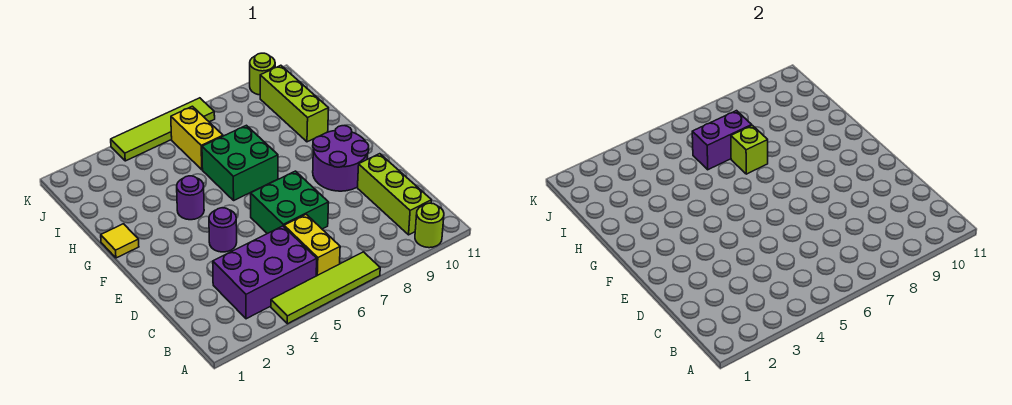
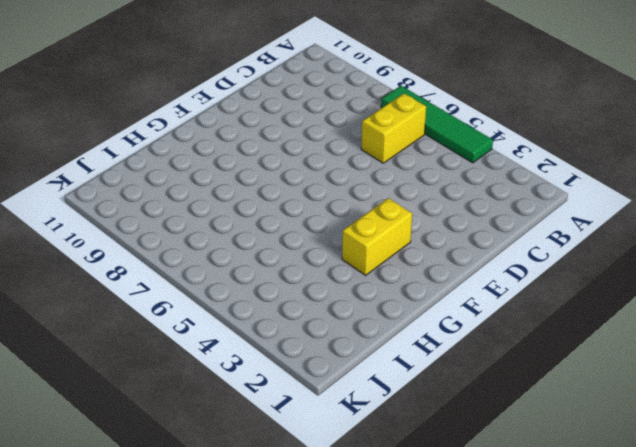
green 1x4 tile [381,86,493,163] -> lime 1x4 tile [271,252,380,324]
yellow 1x2 brick [342,198,412,275] -> yellow 1x2 brick moved to [171,106,223,170]
none -> lime 1x1 round brick [415,203,444,248]
none -> purple 2x3 brick [213,226,317,319]
none -> lime 1x3 brick [358,154,432,235]

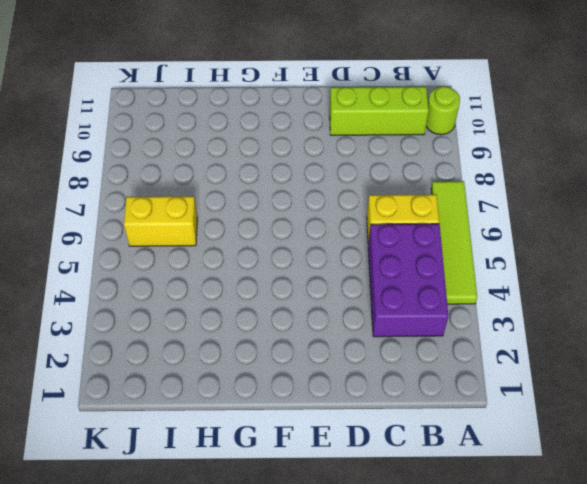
none -> green 2x2 brick [251,171,329,234]
none -> purple 1x1 round brick [209,208,237,252]
none -> purple 2x2 round brick [313,126,369,191]

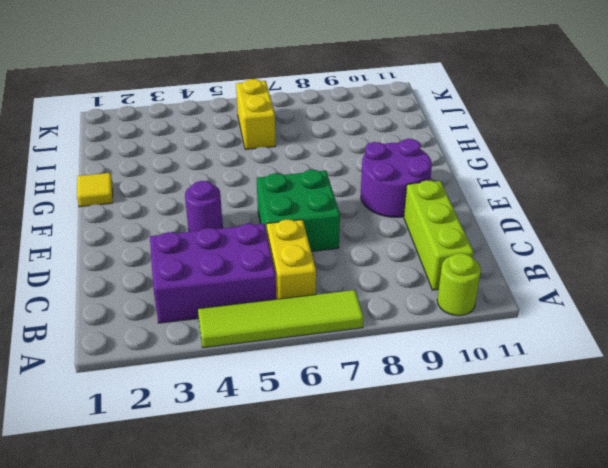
none -> purple 1x1 round brick [177,176,204,220]
none -> green 2x2 brick [202,125,278,200]
none -> lime 1x3 brick [260,65,329,142]

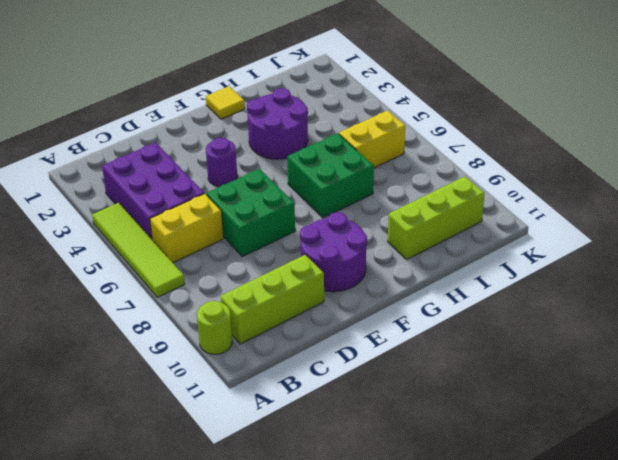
purple 2x2 round brick [247,88,308,159] -> purple 1x1 round brick [177,176,204,220]
none -> lime 1x4 tile [111,98,215,161]
none -> lime 1x1 round brick [250,53,275,95]
none -> lime 1x1 brick [731,125,768,174]

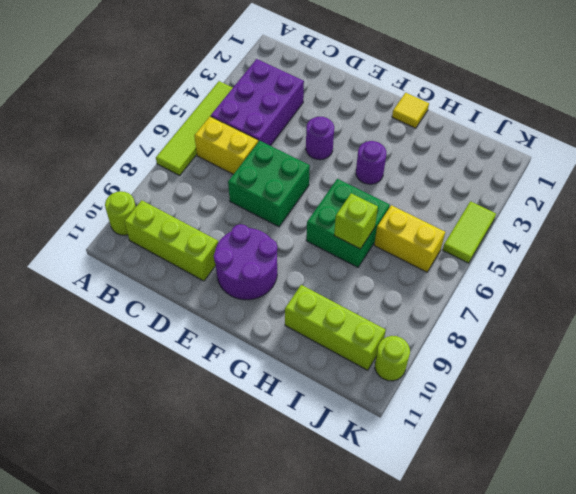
lime 1x2 tile [443,201,496,263] -> lime 1x4 tile [111,98,215,161]
none -> purple 1x2 brick [692,111,752,170]

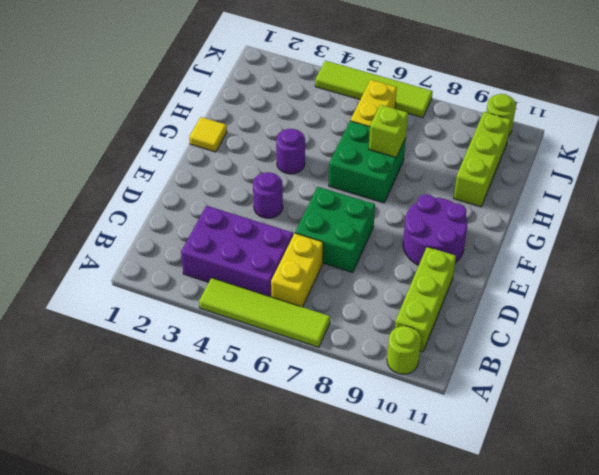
none -> purple 1x2 brick [692,111,752,170]

